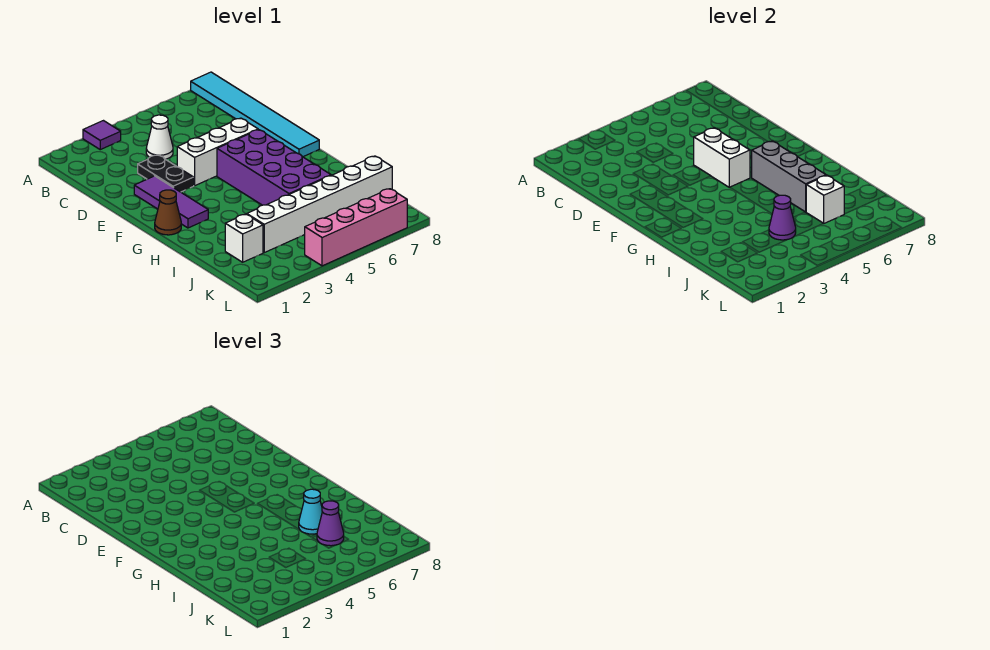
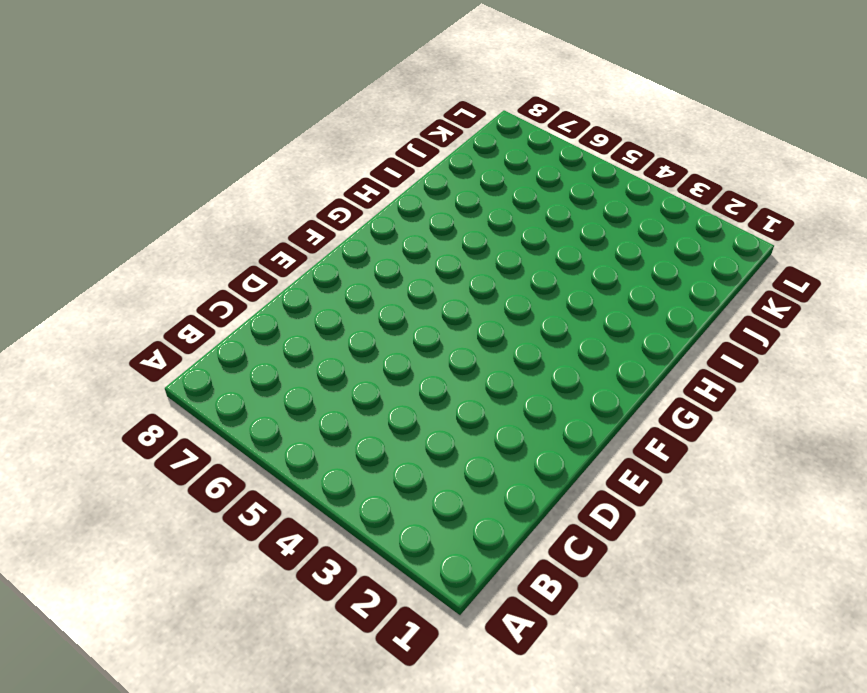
none -> purple 1x1 tile [83,121,121,150]
none -> cyan 1x6 tile [191,72,319,157]
none -> white 1x1 cone [146,115,173,159]

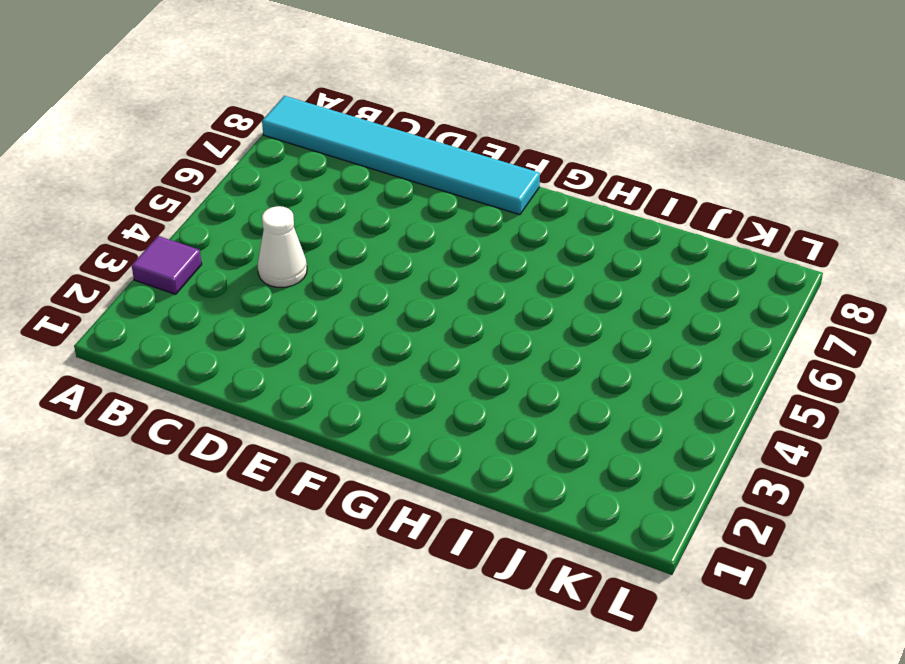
none -> black 1x2 plate [138,155,194,192]
none -> purple 1x3 tile [134,176,208,228]
none -> white 1x3 brick [177,118,258,186]

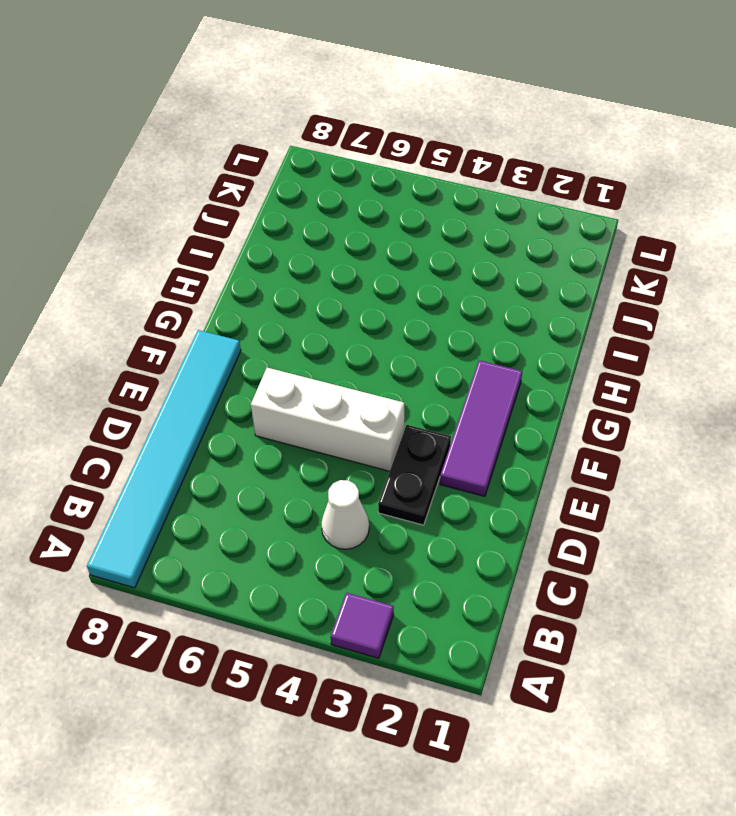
none -> purple 2x4 brick [217,130,331,205]
none -> brown 1x1 cone [155,190,181,235]
none -> white 1x1 brick [225,214,263,262]

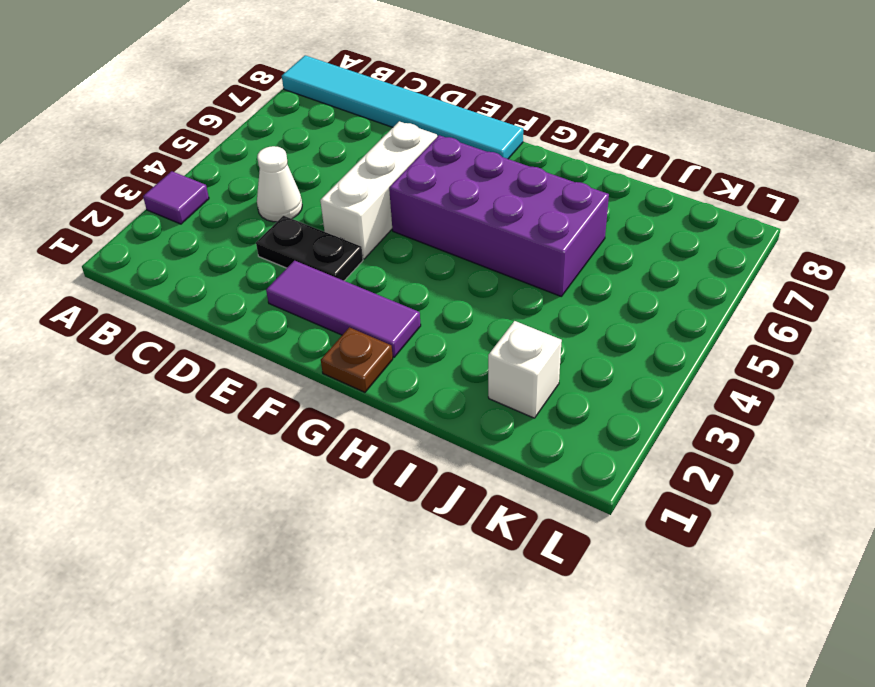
brown 1x1 plate [321,327,393,392] -> brown 1x1 cone [155,190,181,235]
none -> white 1x6 brick [247,156,392,253]
none -> pink 1x4 brick [305,189,407,266]
none -> white 1x2 brick [694,128,750,188]

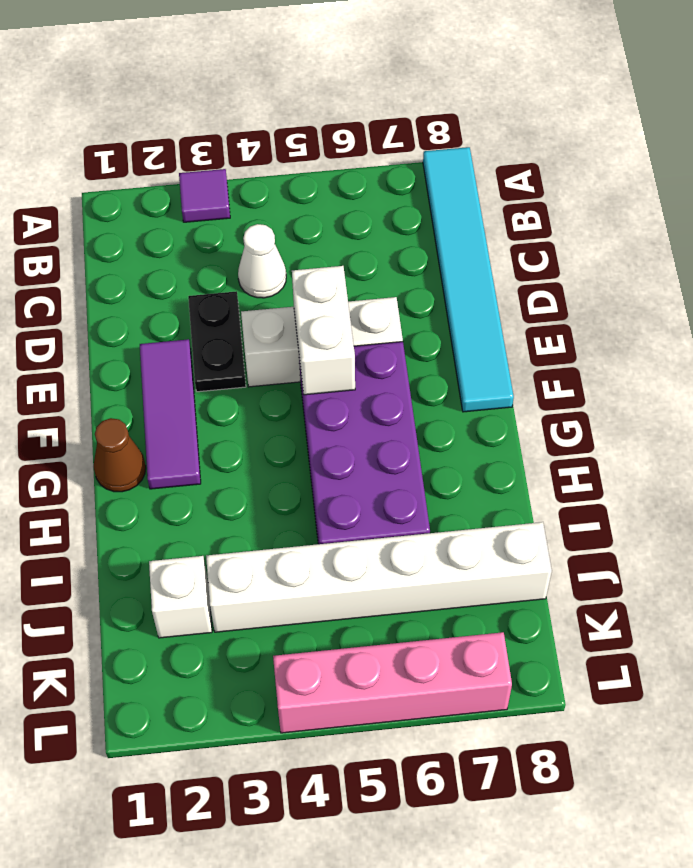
none -> grey 1x3 brick [752,141,826,212]
none -> purple 1x1 cone [769,195,796,240]
none -> white 1x1 brick [806,175,844,223]

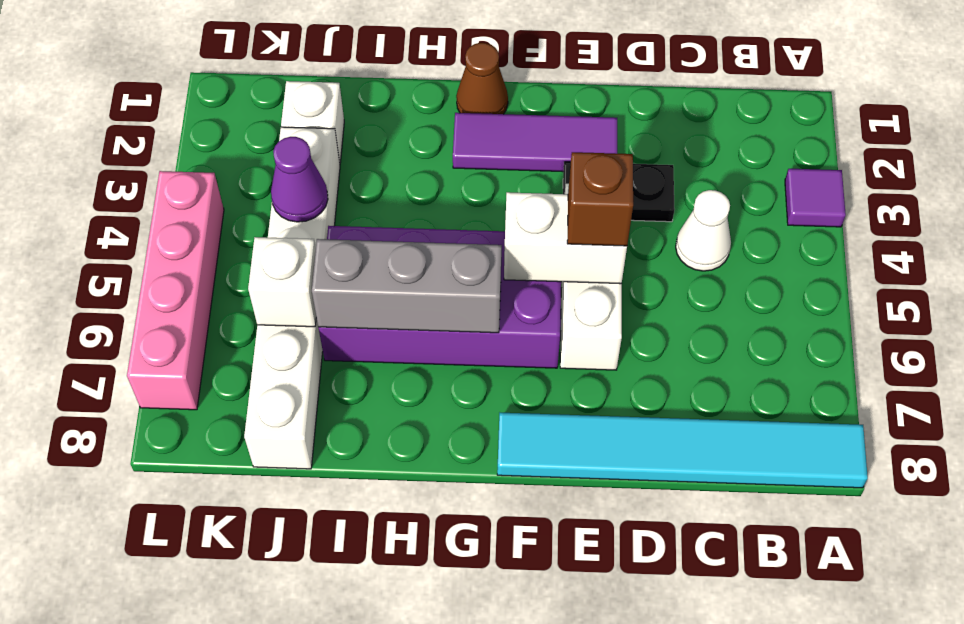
brown 1x1 brick [567,152,633,246] -> none
none -> cyan 1x1 cone [299,489,322,534]
none -> purple 1x1 cone [317,501,344,546]

